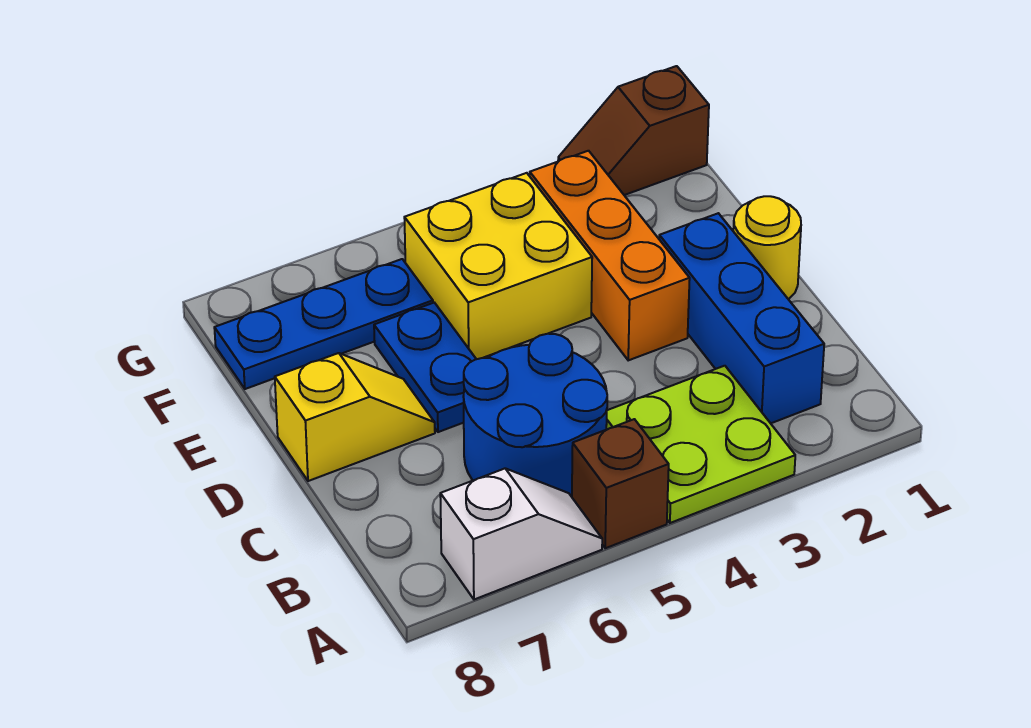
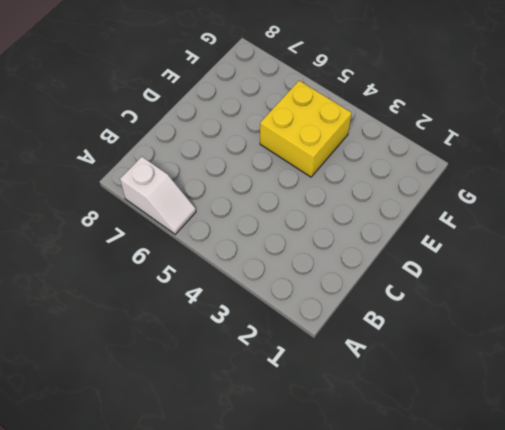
none -> lime 2x2 plate [606,366,795,523]
none -> brown 1x1 brick [572,419,669,548]
none -> blue 1x3 brick [659,213,824,423]

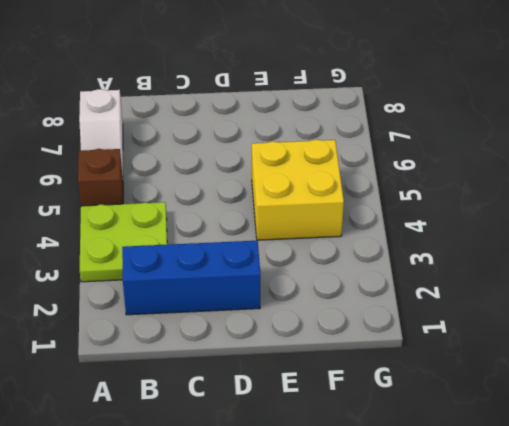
none -> blue 2x2 round brick [463,334,607,497]
none -> yellow 1x1 round brick [733,196,801,299]
none -> orange 1x3 brick [530,151,690,360]

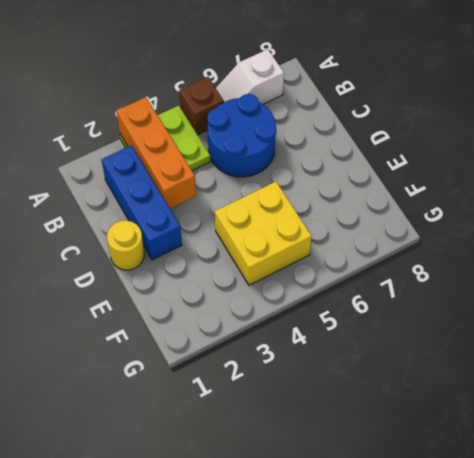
orange 1x3 brick [116,97,196,209] -> orange 1x3 brick moved to [530,151,690,360]
none -> blue 1x2 plate [374,303,476,432]
none -> yellow 1x2 slope [275,353,435,481]
none -> blue 1x3 plate [214,259,433,389]

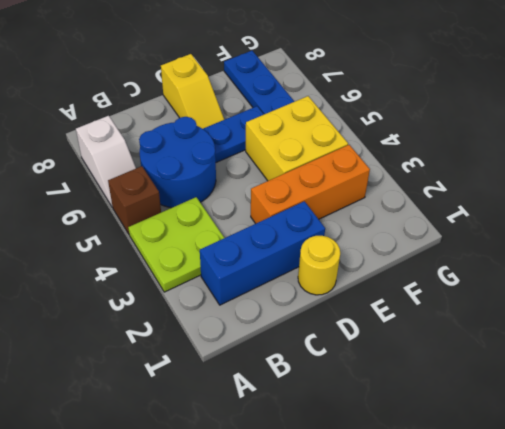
none -> brown 1x2 slope [558,66,709,195]

